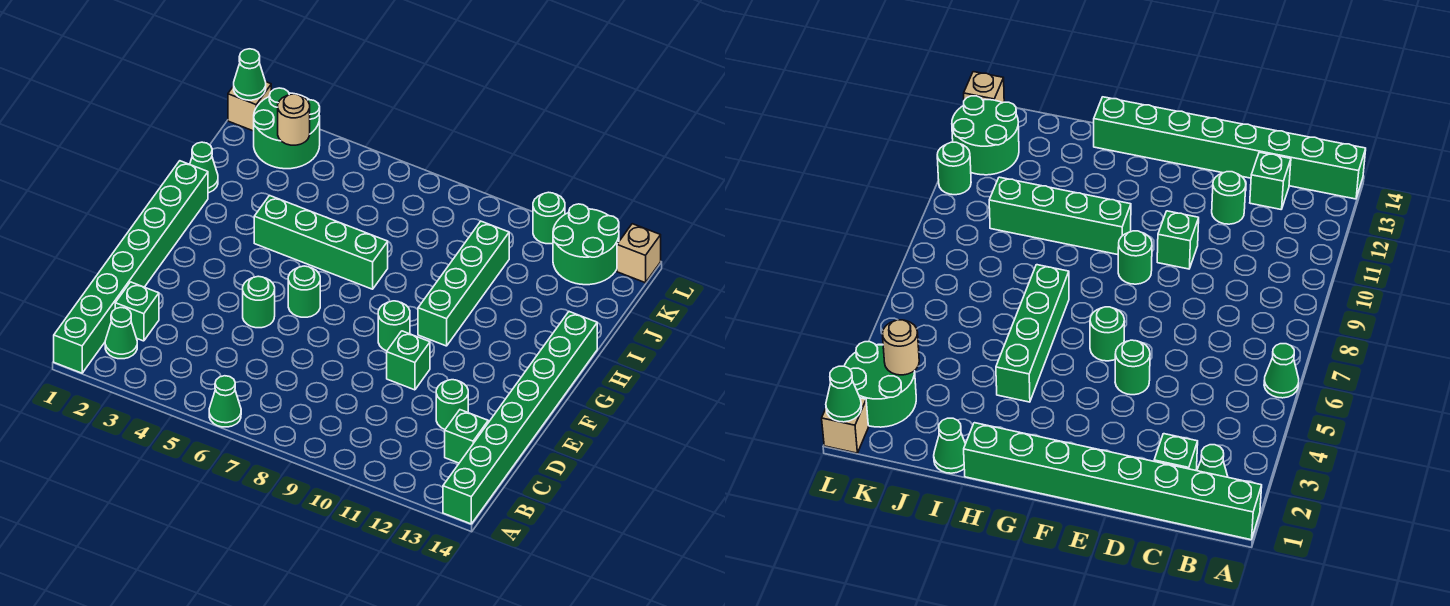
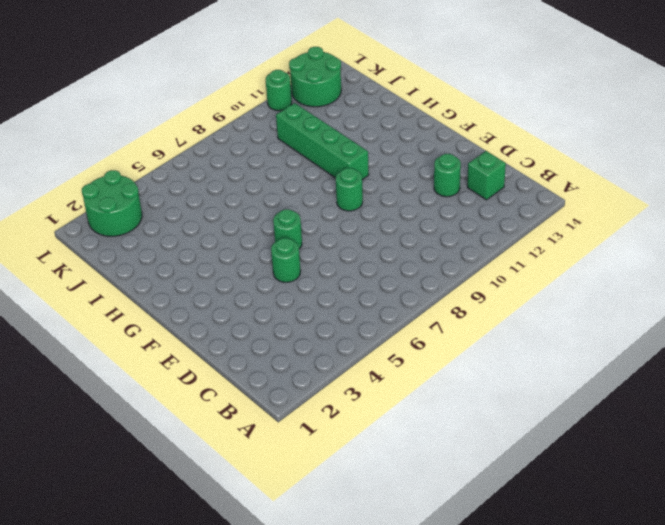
none -> green 1x8 brick [54,161,208,373]
none -> green 1x1 cone [209,376,241,427]
none -> green 1x8 brick [443,312,597,524]

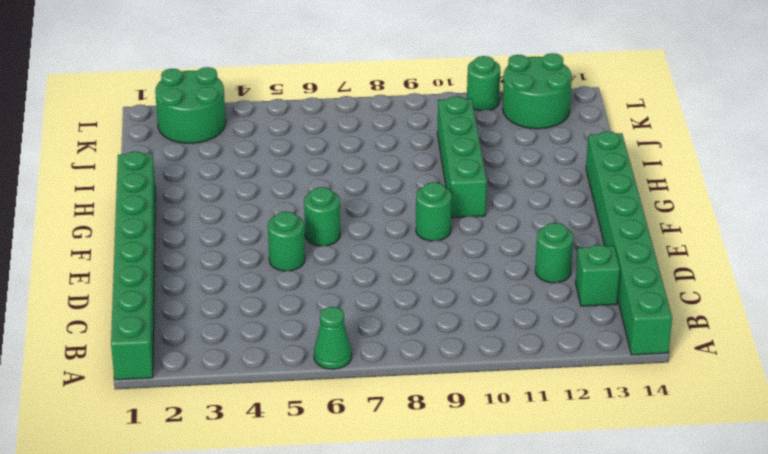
none -> green 1x1 cone [105,308,137,359]
none -> green 1x1 brick [115,282,159,341]
none -> green 1x1 brick [387,331,430,390]

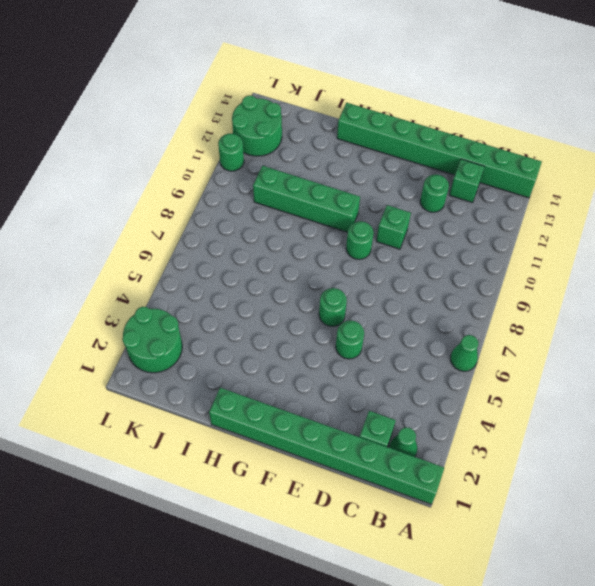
none -> green 1x4 brick [254,196,388,289]
none -> green 1x1 cone [190,142,218,193]
none -> tan 1x1 brick [228,82,271,131]

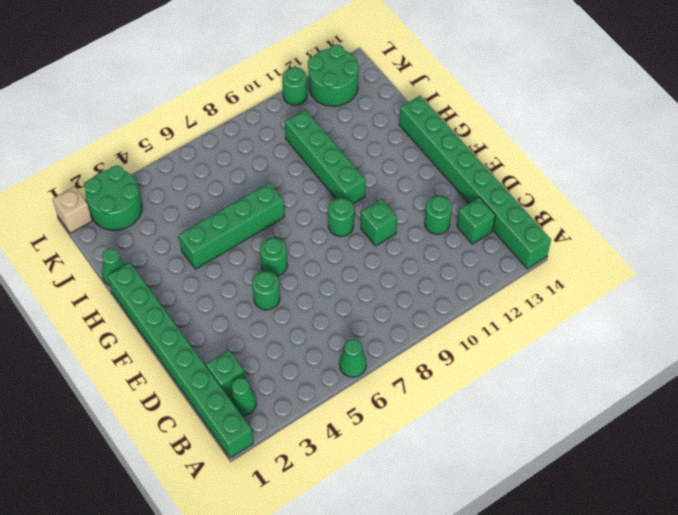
none -> tan 1x1 brick [617,224,661,283]
none -> tan 1x1 round brick [278,94,310,145]
none -> green 1x1 cone [234,49,266,100]

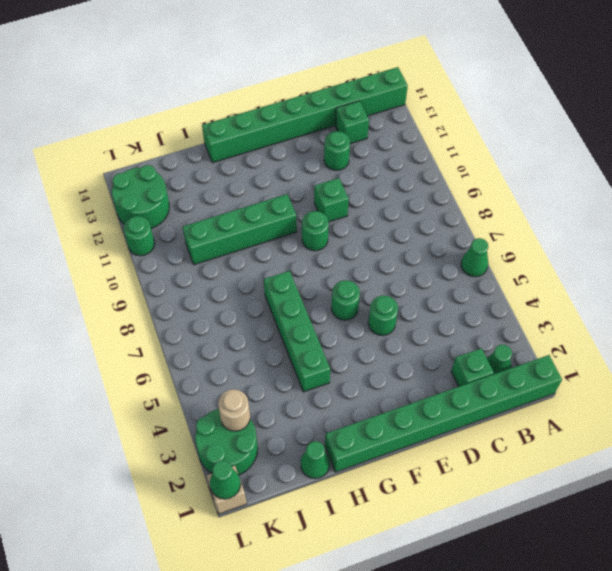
none -> tan 1x1 brick [617,224,661,283]

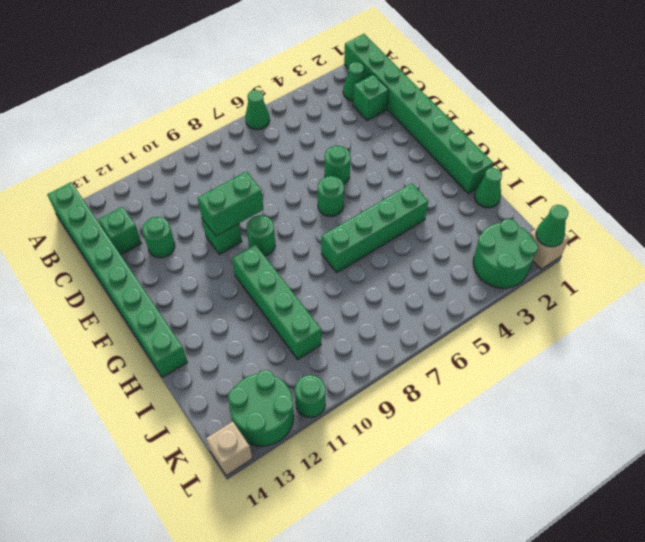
green 1x2 brick [198,171,263,236] -> none
none -> tan 1x1 round brick [278,94,310,145]

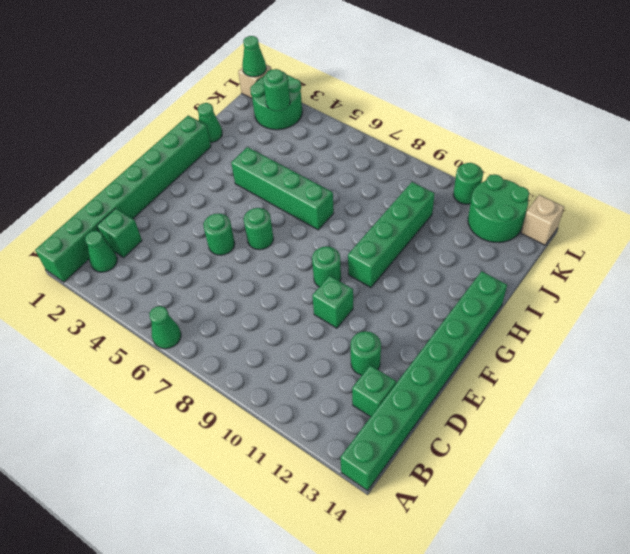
green 1x1 round brick [263,69,290,111] -> tan 1x1 round brick [278,94,310,145]

